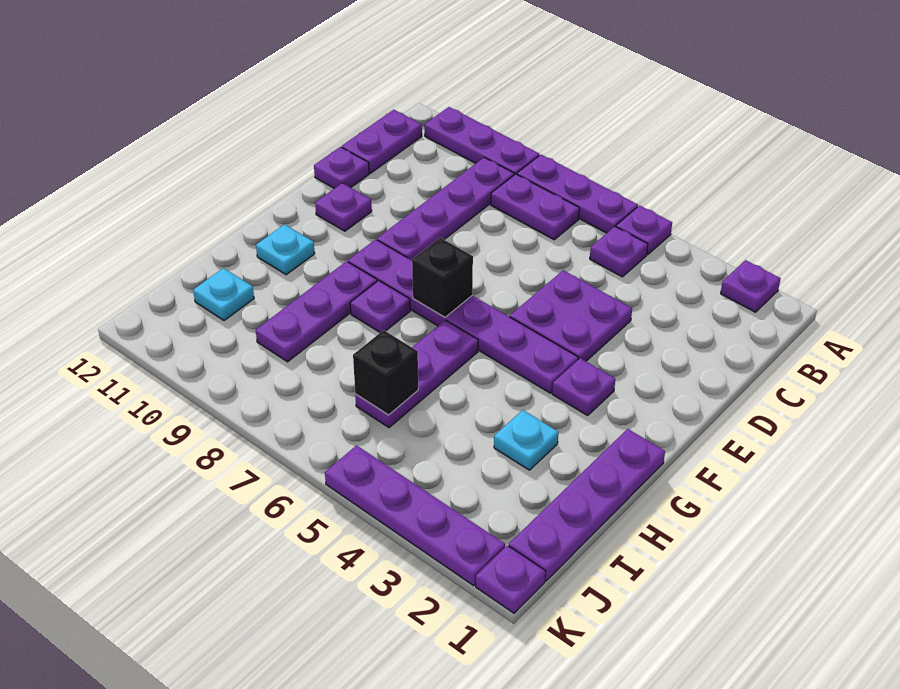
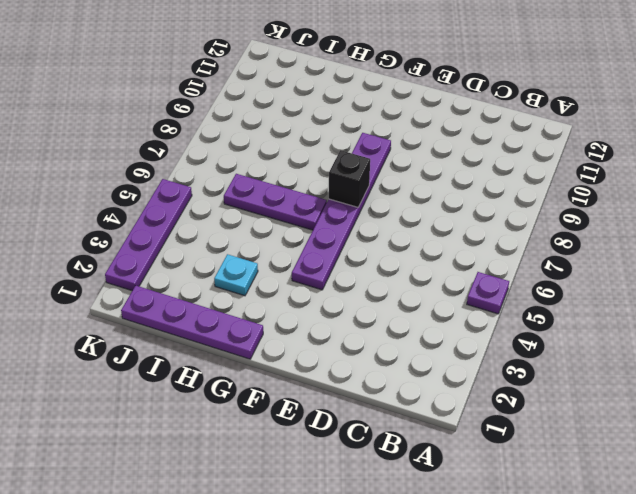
none -> purple 1x1 plate [721,260,781,312]
none -> purple 1x3 plate [517,155,638,233]
none -> purple 1x3 plate [424,107,539,175]

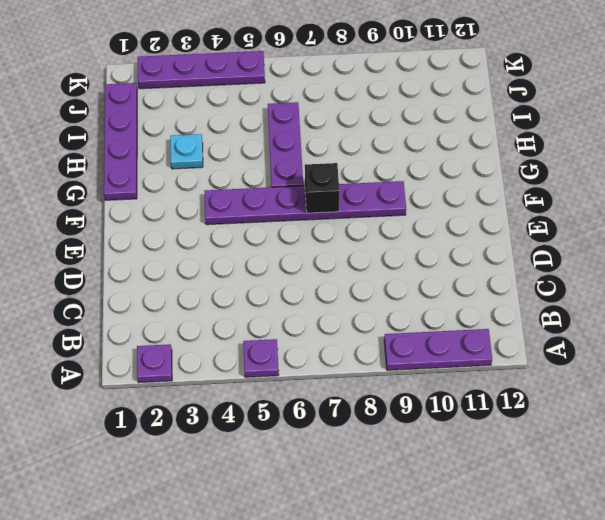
none -> purple 1x3 plate [517,155,638,233]
none -> purple 1x1 plate [590,227,648,277]
none -> purple 1x2 plate [491,174,579,240]

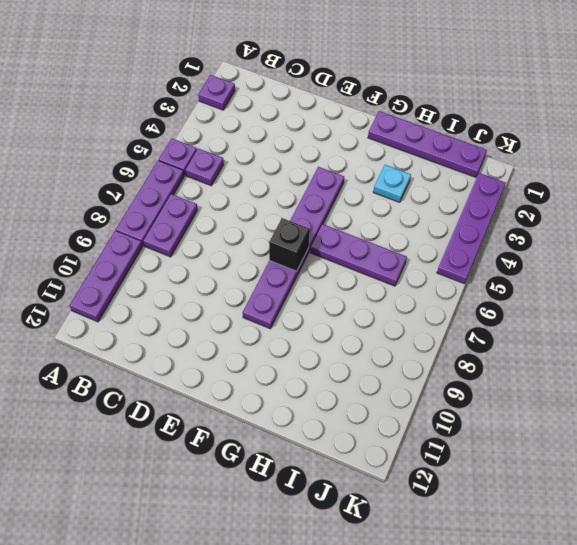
none -> purple 1x4 plate [377,157,514,260]
none -> purple 1x2 plate [342,110,422,173]
none -> purple 2x2 plate [510,270,632,361]

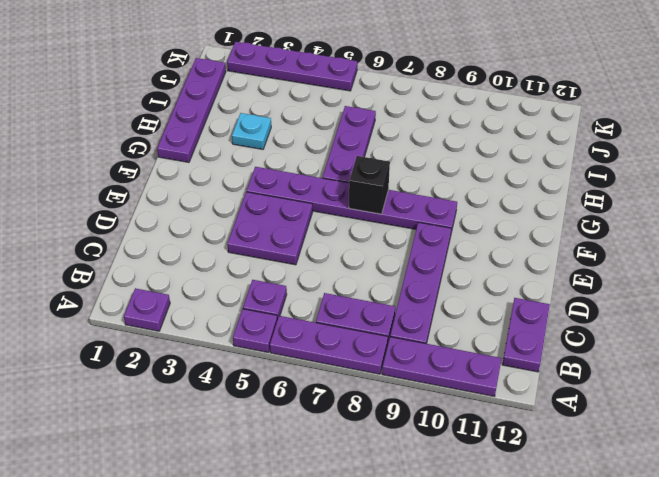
none -> purple 1x1 plate [314,147,369,189]
none -> purple 1x1 plate [315,183,372,231]
none -> purple 1x1 plate [552,358,615,415]

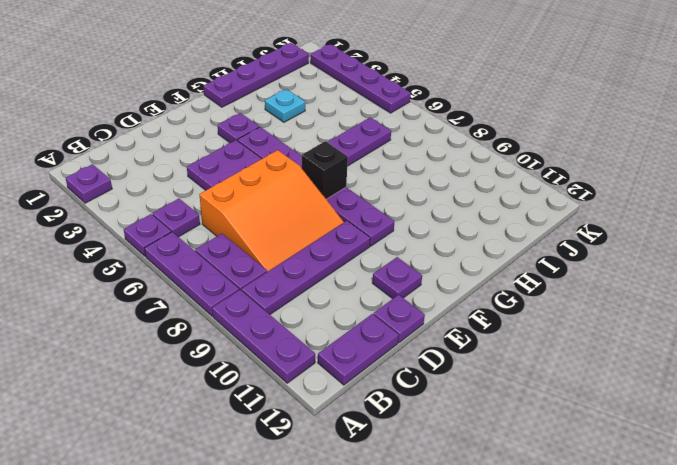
orange 3x3 slope [199,150,344,272] -> none
none -> purple 1x1 plate [350,280,410,333]
none -> purple 1x3 plate [256,261,377,362]
none -> cyan 1x1 plate [256,224,315,275]

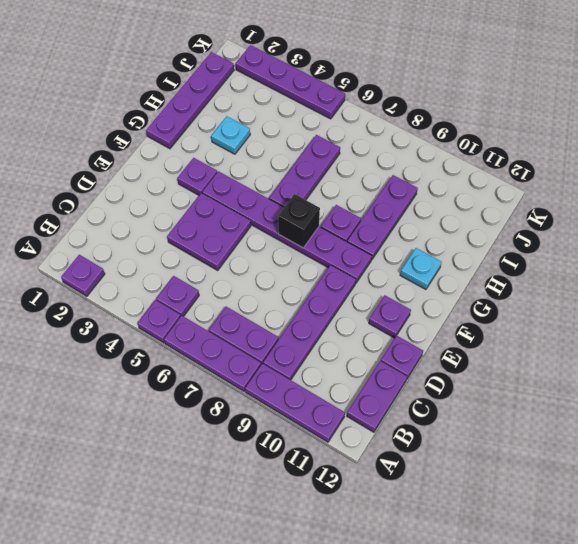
none -> cyan 1x1 plate [193,268,254,321]
none -> purple 1x1 plate [476,545,546,613]
none -> black 1x1 brick [353,330,418,415]

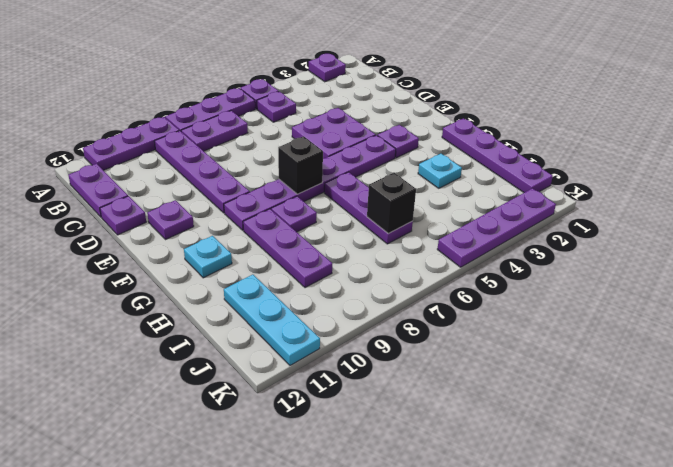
cyan 1x3 plate [224,275,320,365] -> cyan 1x1 plate [193,268,254,321]
none -> purple 1x1 plate [476,545,546,613]

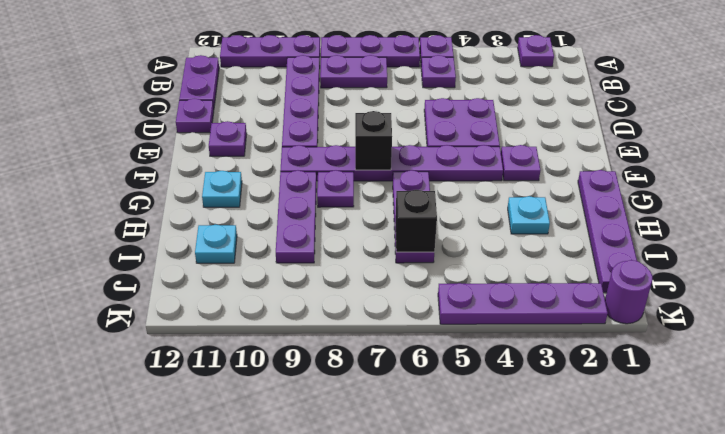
purple 1x1 round brick [605,260,652,324] -> purple 1x1 plate [476,545,546,613]

